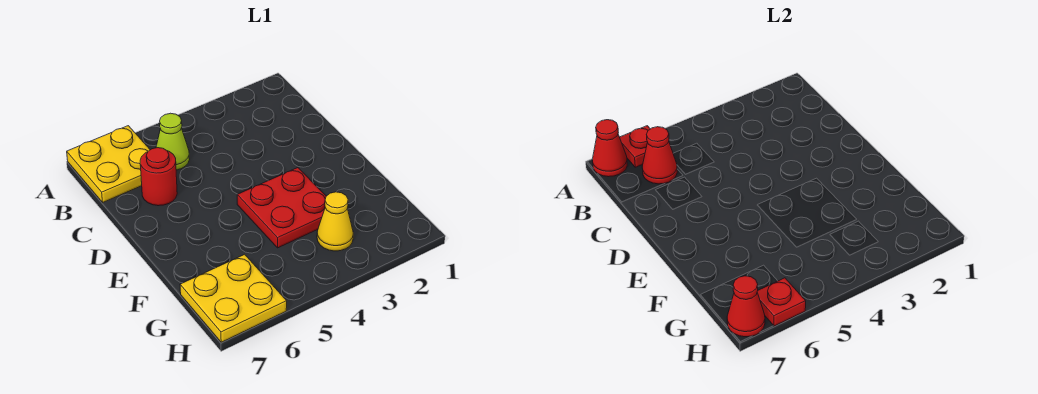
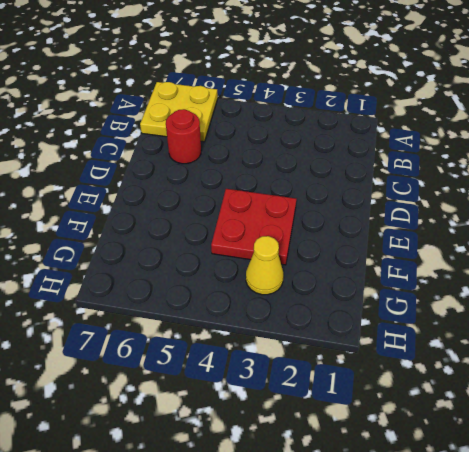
none -> lime 1x1 cone [156,113,190,170]
none -> yellow 2x2 plate [180,254,287,342]

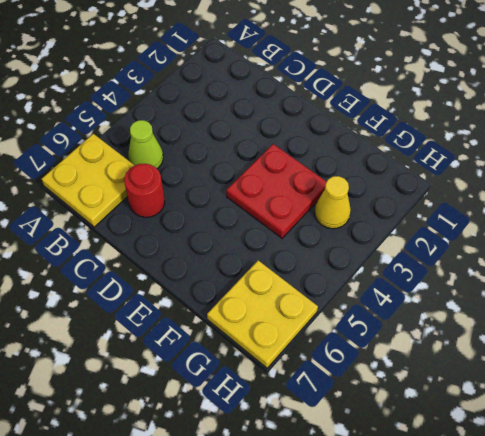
none -> red 1x1 plate [620,126,650,167]
none -> red 1x1 cone [593,120,627,177]

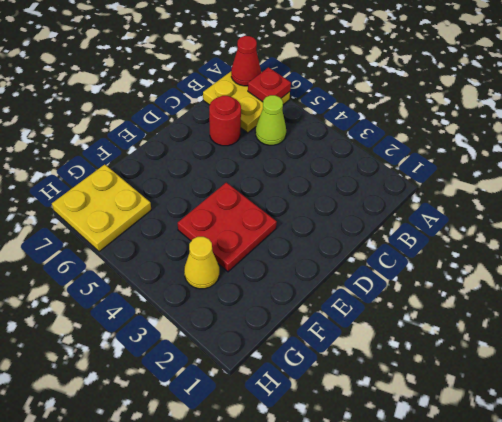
none -> red 1x1 cone [642,127,677,184]
none -> red 1x1 plate [757,278,806,326]

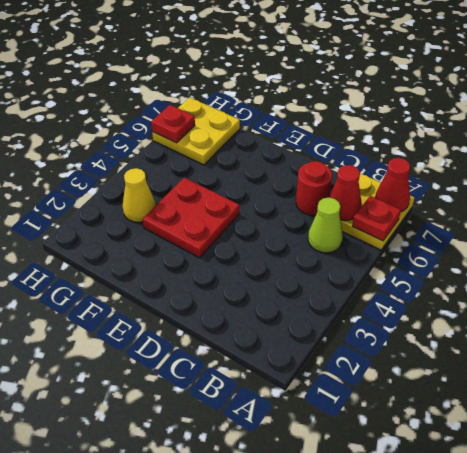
none -> red 1x1 cone [727,276,765,337]

